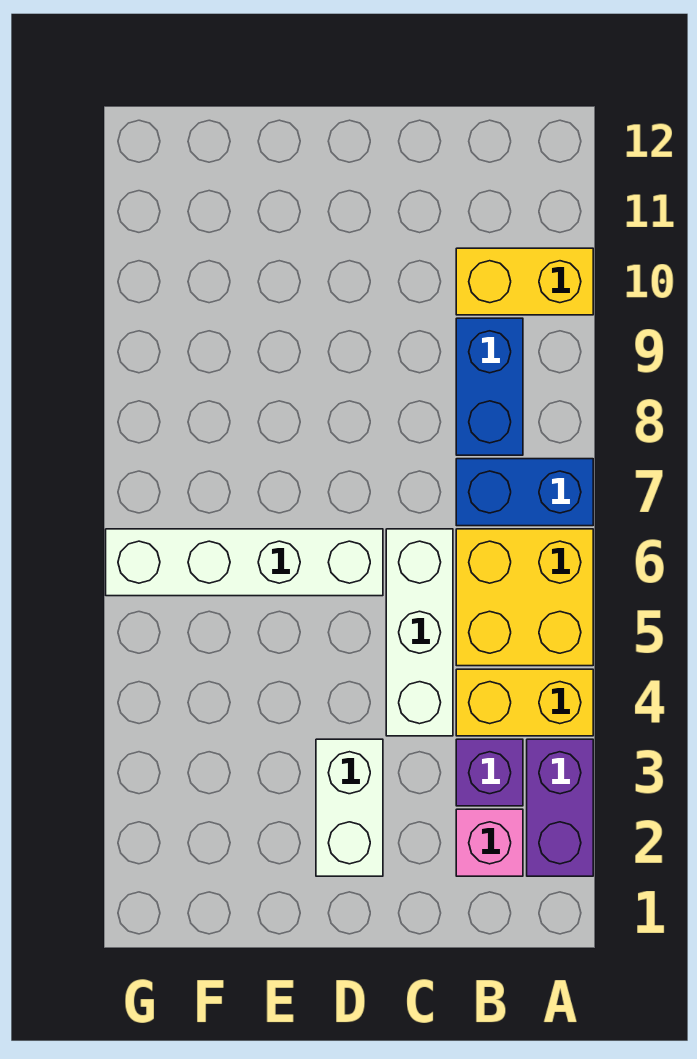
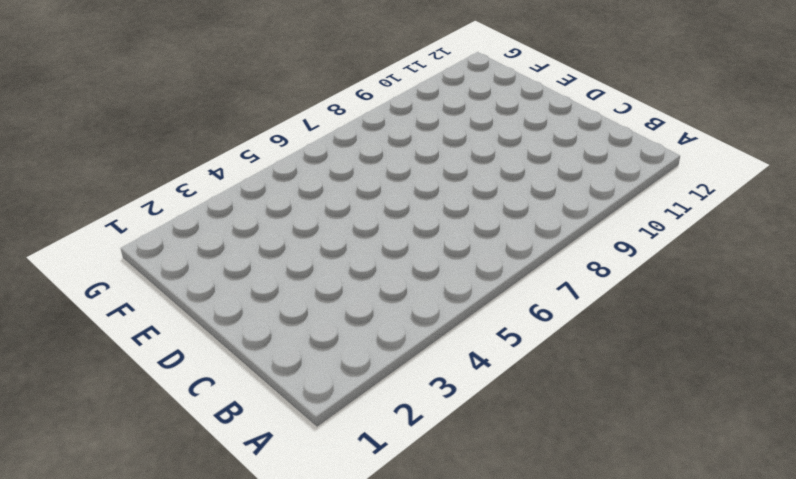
none -> purple 1x2 brick [527,739,593,876]
none -> yellow 1x2 brick [456,669,593,736]

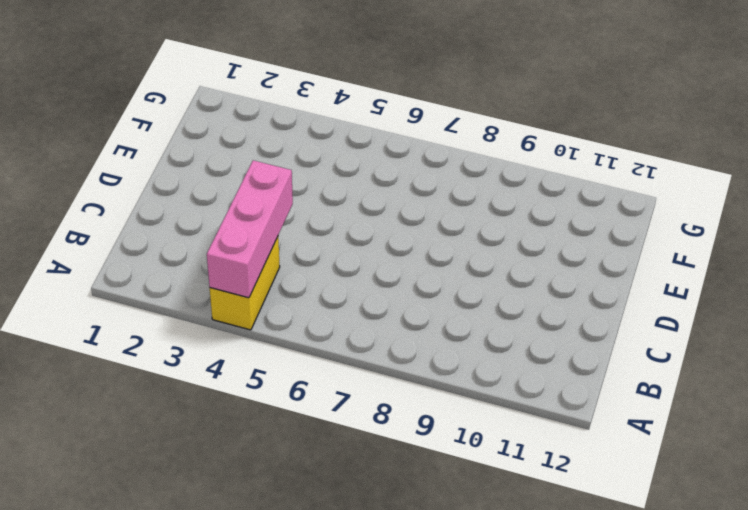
pink 1x3 brick [207,160,293,298] -> none
none -> purple 1x2 brick [527,739,593,876]
none -> yellow 2x2 brick [456,529,593,666]

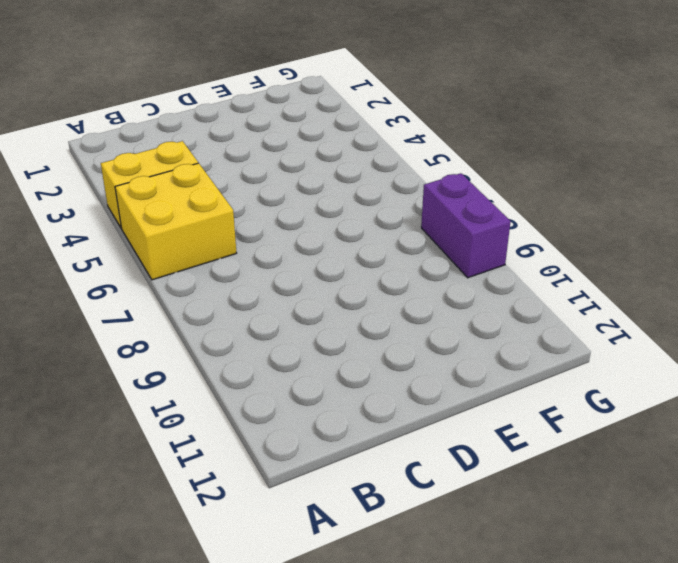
purple 1x2 brick [421,173,511,278] -> purple 1x2 brick moved to [527,739,593,876]
none -> blue 1x2 brick [456,459,593,526]
none -> yellow 1x2 brick [456,248,593,315]

